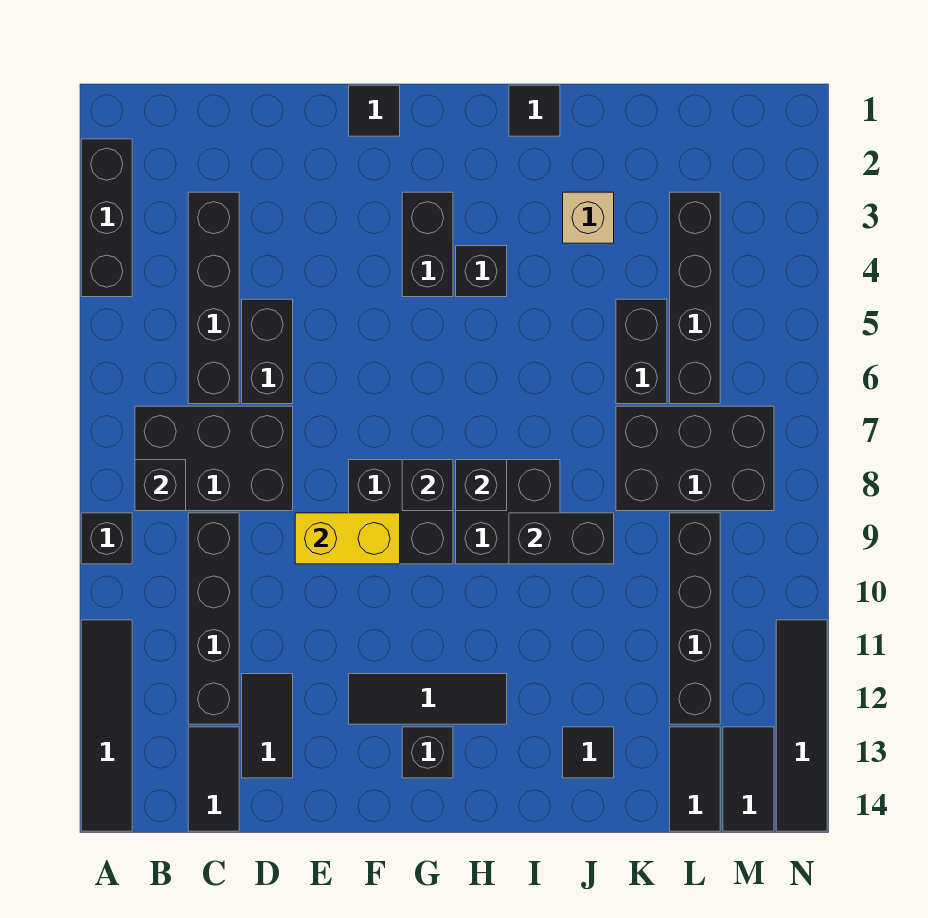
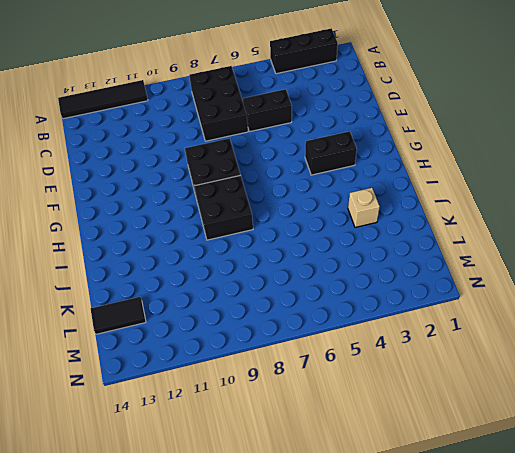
none -> black 1x1 brick [81,513,132,564]
none -> black 1x4 brick [188,192,239,404]
none -> black 1x4 brick [188,513,239,724]
none -> black 1x2 tile [188,727,239,831]

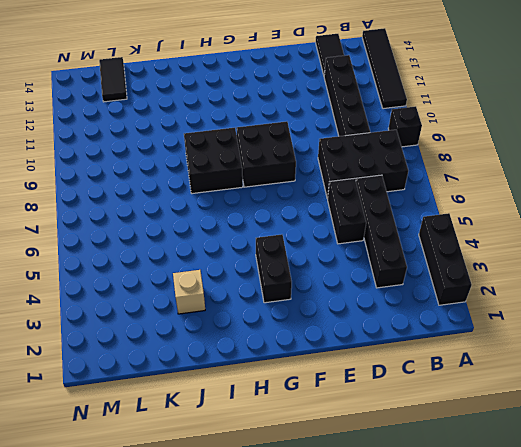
none -> black 1x2 tile [242,674,293,778]
none -> black 1x1 tile [349,85,400,136]
none -> black 1x3 tile [349,674,507,724]
none -> black 1x1 brick [402,727,453,778]

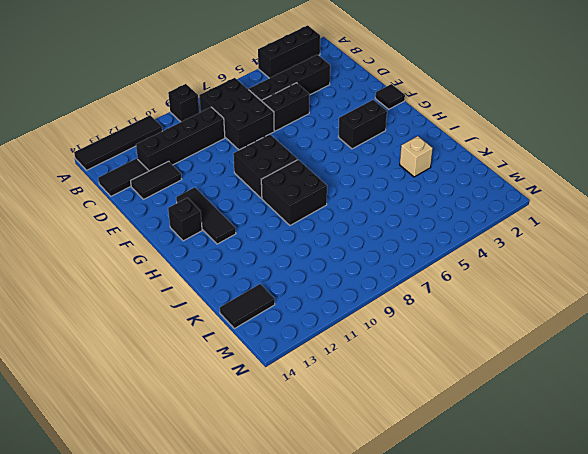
none -> black 1x1 brick [456,246,507,297]
none -> black 1x1 tile [509,85,560,136]
none -> black 1x1 tile [563,727,614,778]
none -> black 1x2 brick [616,299,667,404]

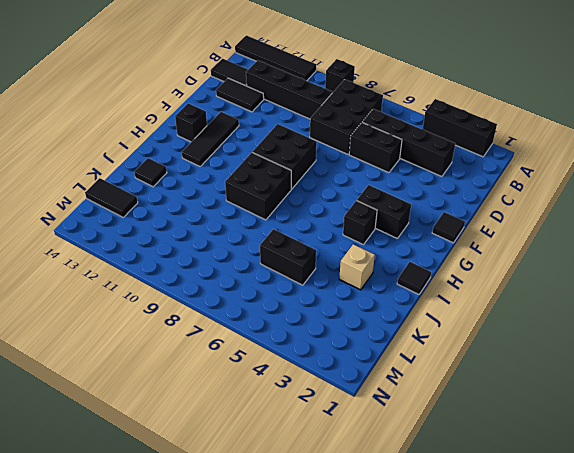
none -> black 2x3 brick [616,406,774,511]
none -> black 1x4 brick [670,192,720,404]
none -> black 1x4 brick [670,513,720,724]
none -> black 1x2 tile [723,727,774,831]

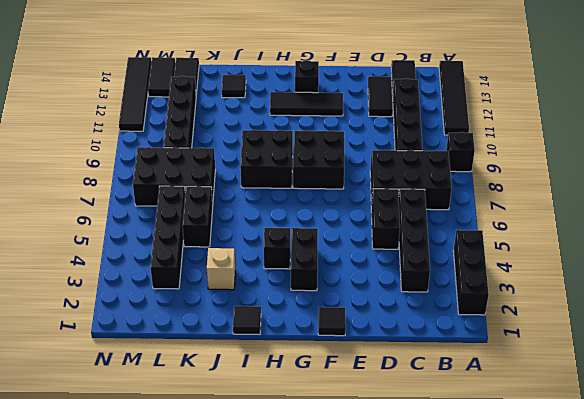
none -> black 1x1 brick [135,460,186,511]
none -> yellow 1x2 brick [295,513,400,564]
none -> black 1x1 brick [402,460,453,511]
none -> black 1x1 brick [456,460,507,511]

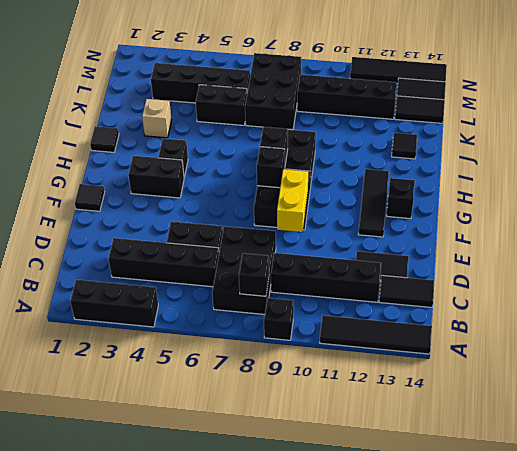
none -> black 1x2 brick [509,513,614,564]

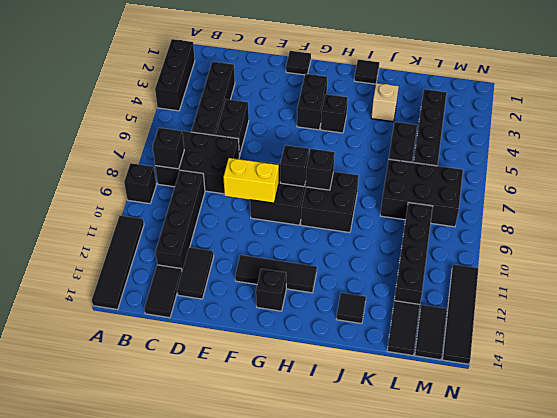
none -> black 1x2 brick [509,513,614,564]

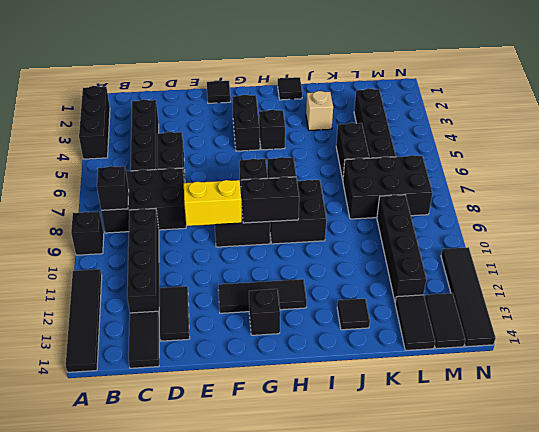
black 1x2 brick [241,177,299,223] -> black 1x2 brick moved to [509,513,614,564]

